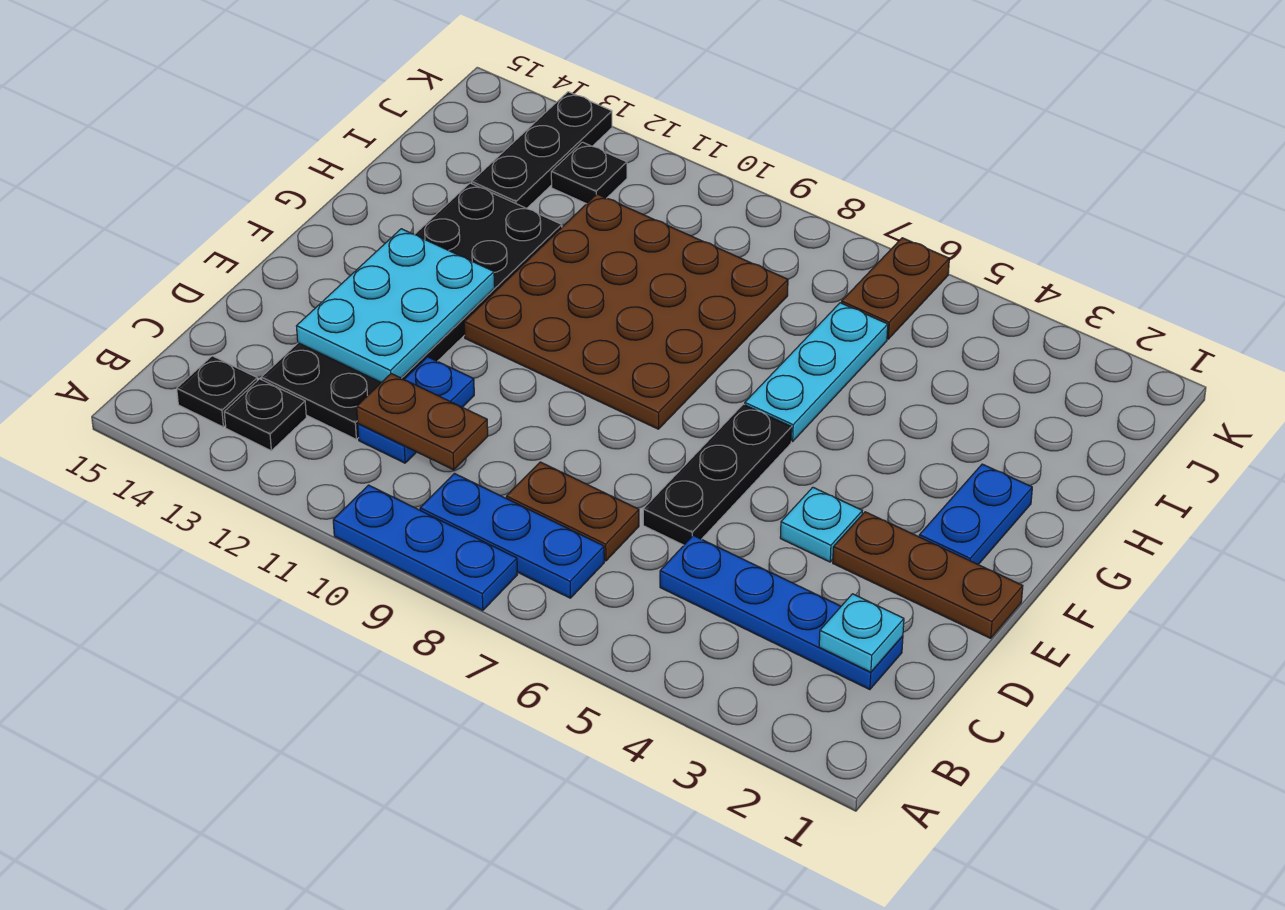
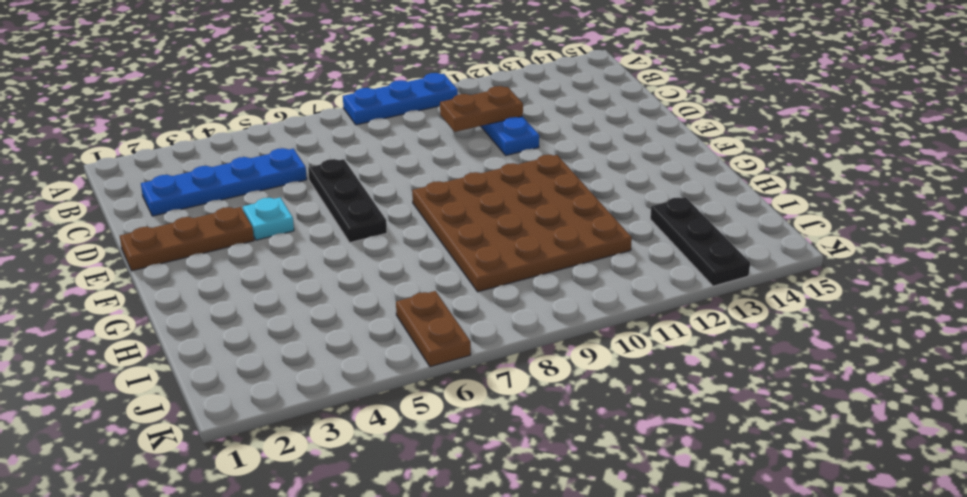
none -> blue 1x3 plate [420,474,604,598]
none -> black 1x1 plate [224,379,306,451]
none -> black 1x1 plate [177,356,257,427]

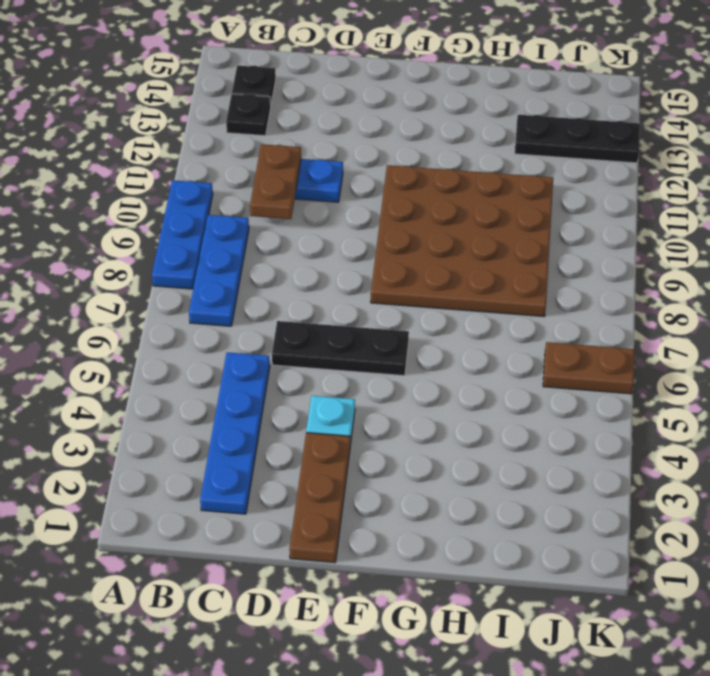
none -> brown 1x2 plate [506,462,639,561]
none -> black 2x6 plate [261,183,562,439]
none -> blue 1x2 plate [919,464,1032,565]

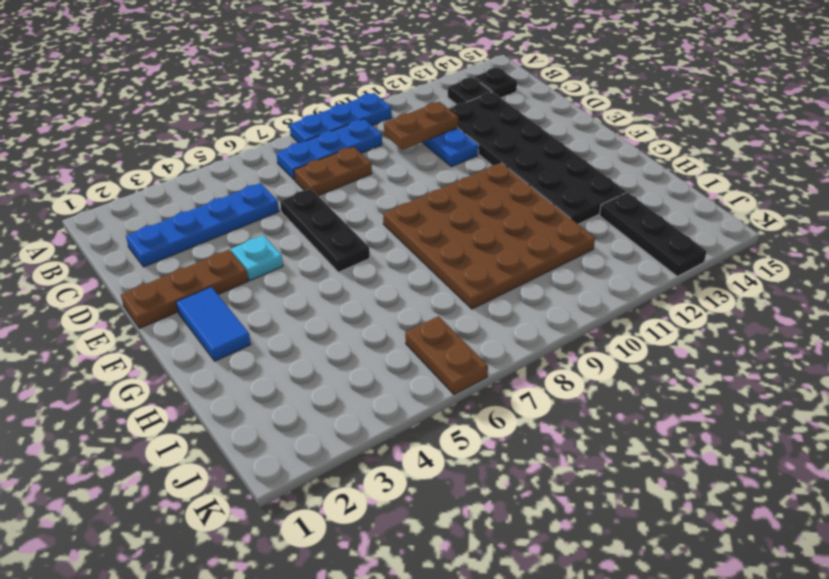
blue 1x2 tile [176,287,251,361] -> blue 1x2 plate [919,464,1032,565]
none -> cyan 1x3 plate [745,303,888,441]
none -> black 1x1 plate [551,142,627,204]
none -> cyan 1x1 plate [819,594,904,672]

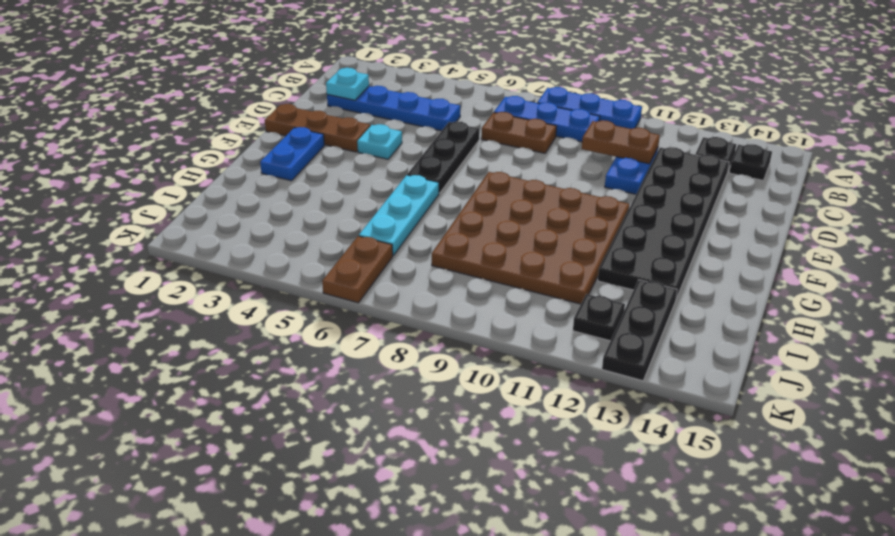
none -> cyan 2x3 plate [297,229,495,383]

